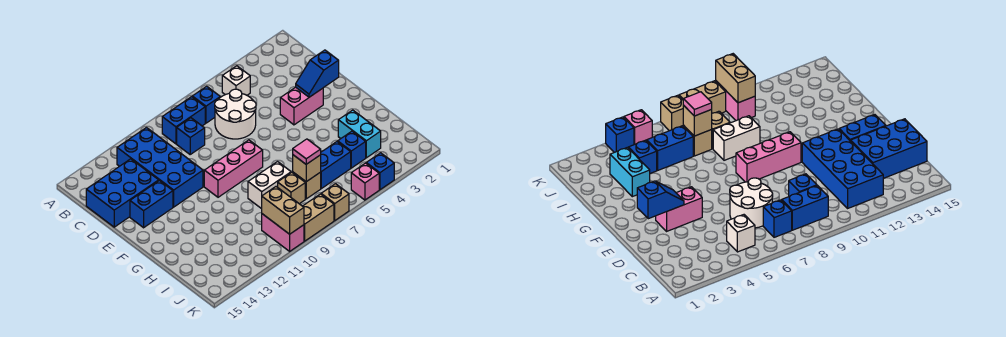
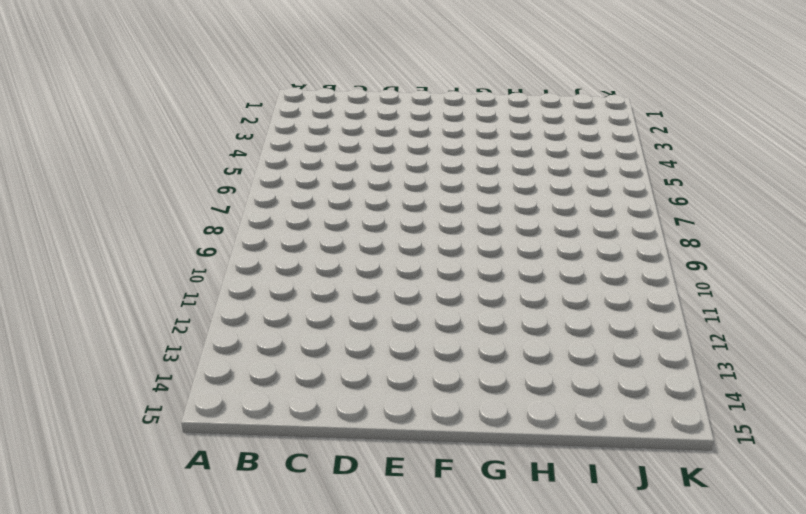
none -> white 1x1 brick [222,66,250,95]
none -> blue 1x1 brick [192,86,220,123]
none -> blue 1x2 brick [162,97,205,144]

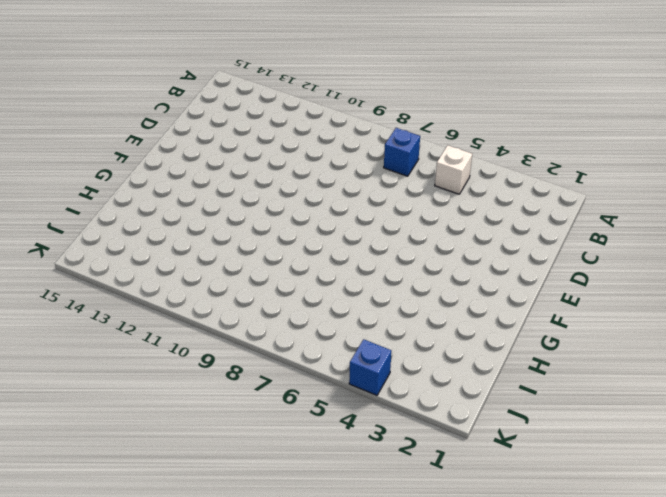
none -> blue 1x2 brick [162,97,205,144]
none -> blue 2x4 brick [117,128,203,207]
none -> white 2x2 round brick [215,89,256,139]

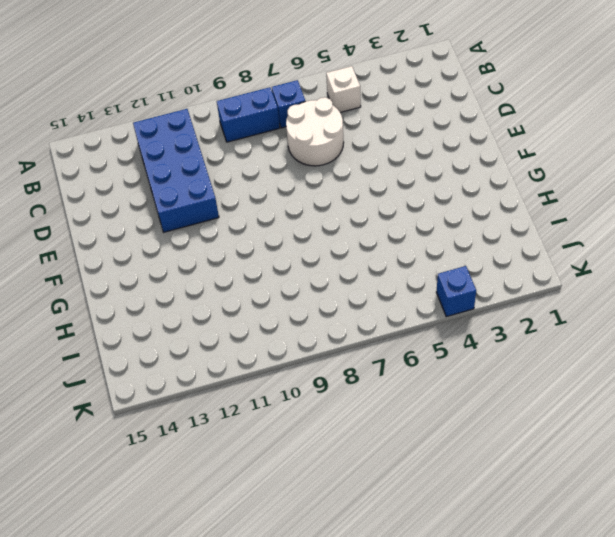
none -> blue 1x1 brick [177,118,205,154]
none -> blue 2x3 brick [86,159,159,227]
none -> pink 1x2 brick [280,87,323,125]

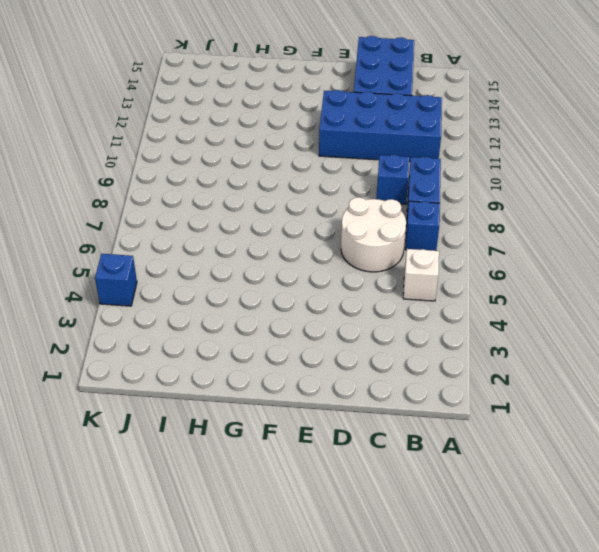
none -> pink 1x2 brick [280,87,323,125]
none -> blue 1x2 brick [130,181,173,228]
none -> pink 1x3 brick [204,140,263,197]

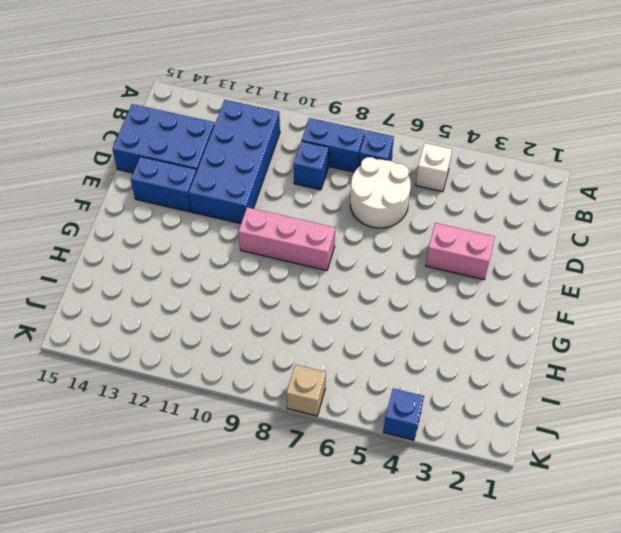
none -> cyan 1x2 brick [338,110,381,158]
none -> white 1x2 brick [248,162,291,209]
none -> blue 1x1 brick [338,131,366,168]

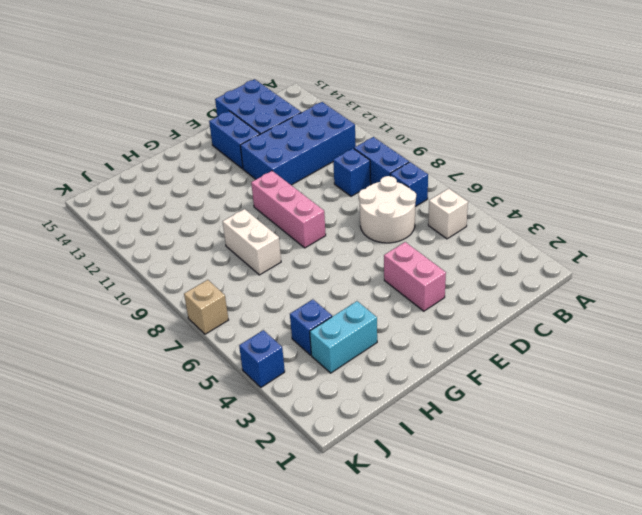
none -> blue 1x2 brick [321,142,351,189]
none -> tan 1x1 brick [293,172,321,199]
none -> tan 1x1 brick [278,172,305,204]

